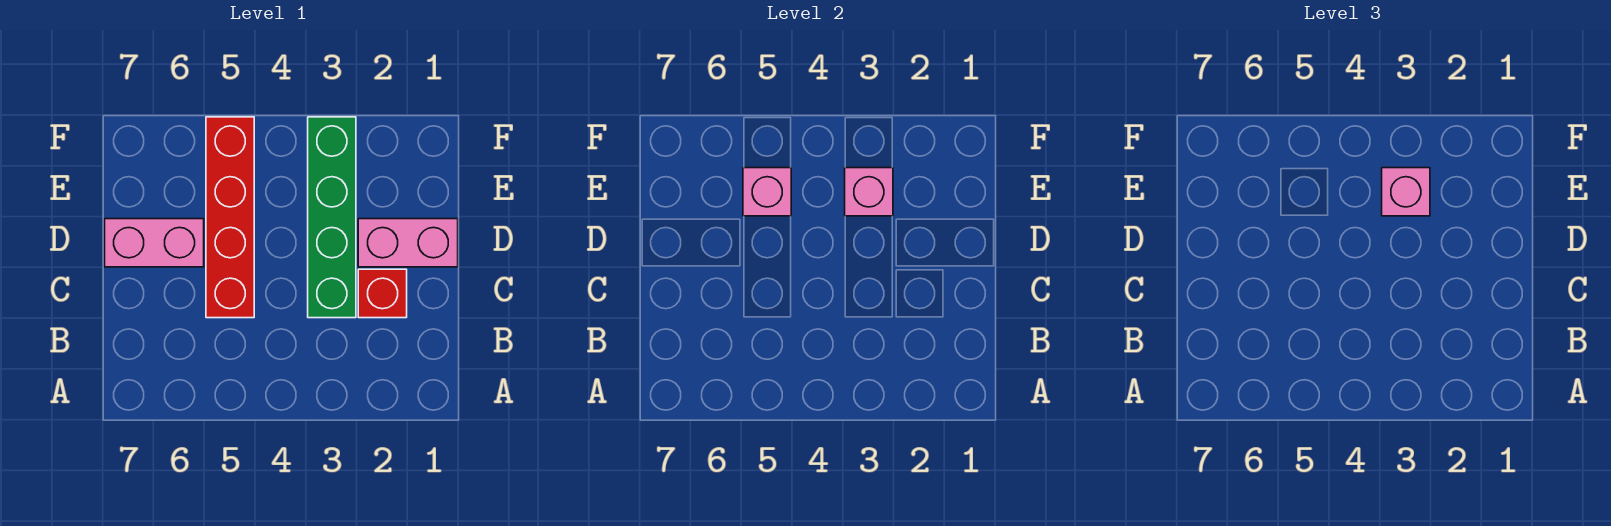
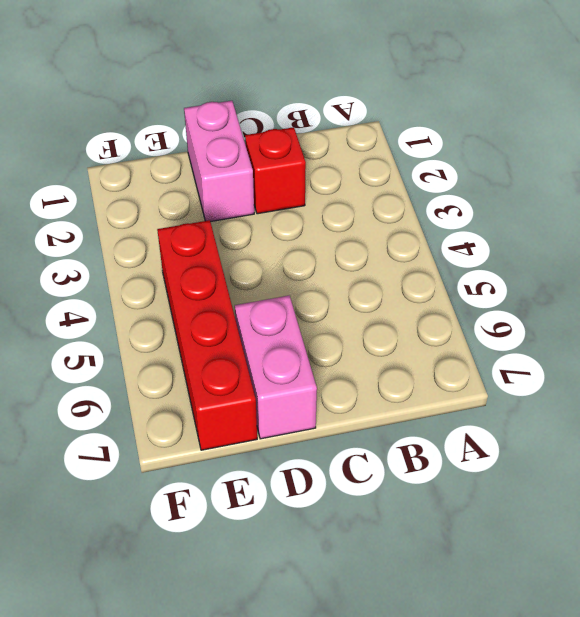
red 1x4 brick [157,220,257,450] -> red 1x4 brick turned to [206,117,254,318]
none -> green 1x4 brick [308,117,356,318]
none -> pink 1x1 brick [845,168,893,216]

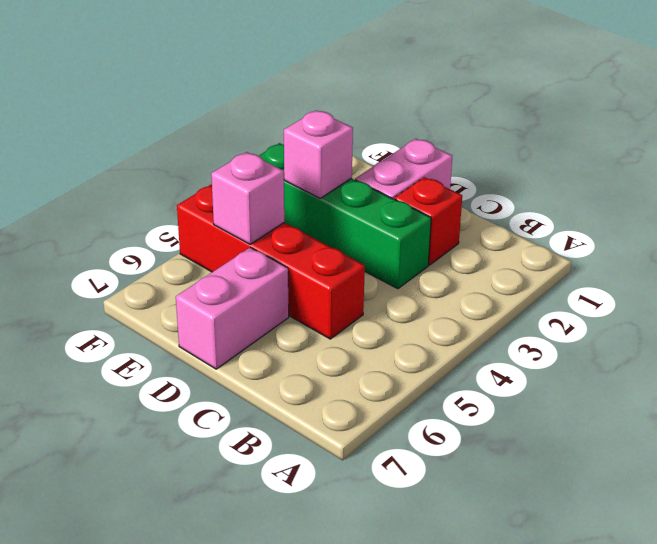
none -> pink 1x1 brick [1382,168,1430,216]

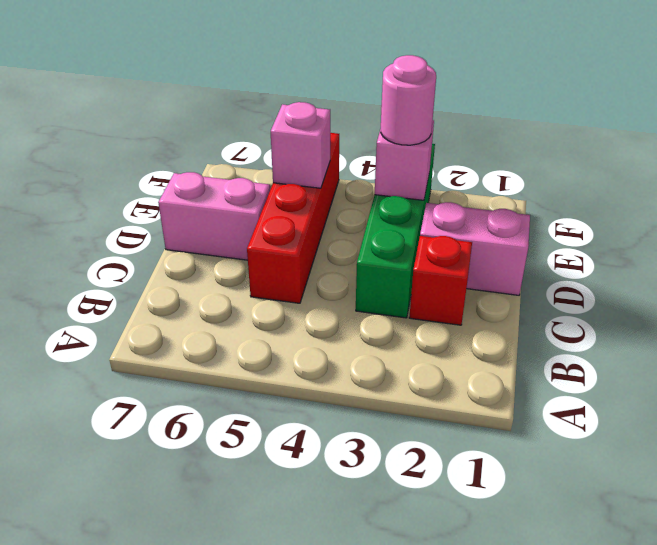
pink 1x1 round brick [381,55,436,145] -> pink 1x1 brick [1382,168,1430,216]

